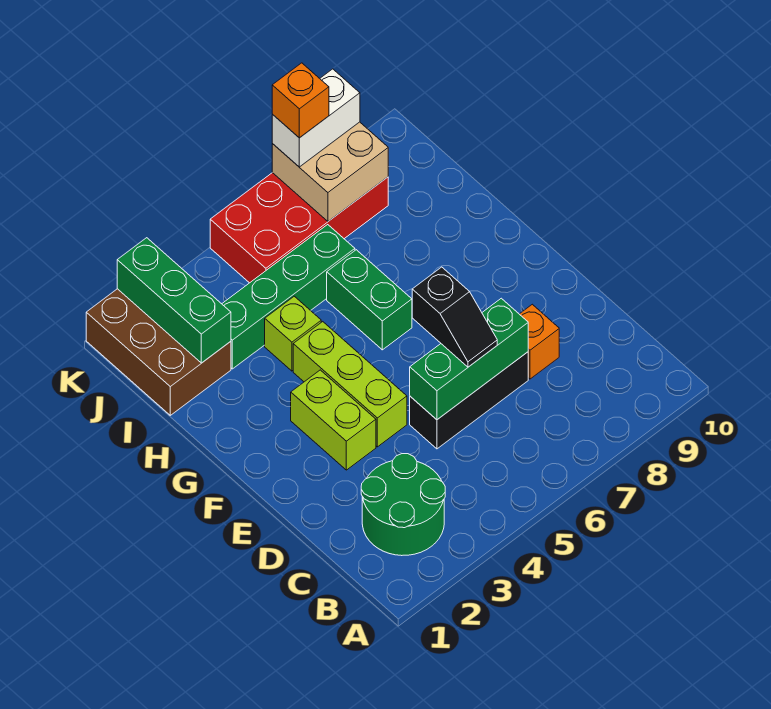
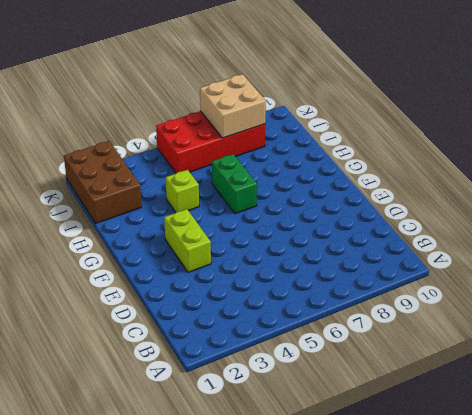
none -> green 2x2 round brick [361,454,445,556]
none -> black 1x3 brick [410,352,528,449]
none -> orange 1x1 brick [520,304,559,379]

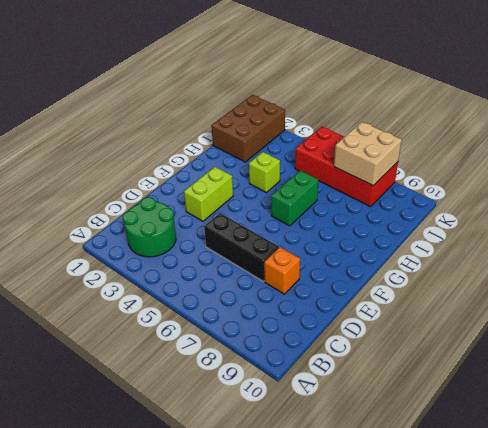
none -> lime 1x3 brick [293,322,407,447]
none -> green 1x4 brick [222,225,355,369]
none -> green 1x3 brick [410,298,528,420]

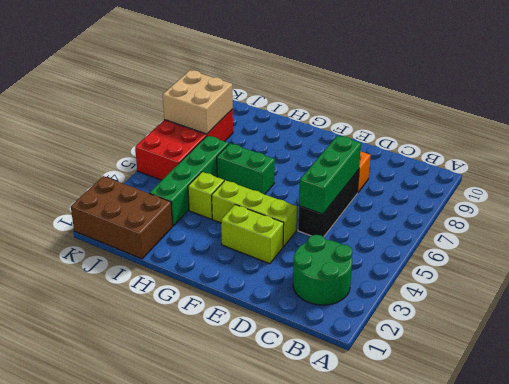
none -> green 1x3 brick [117,238,231,363]
none -> black 1x2 slope [412,267,497,367]
none -> white 1x2 brick [272,69,360,167]

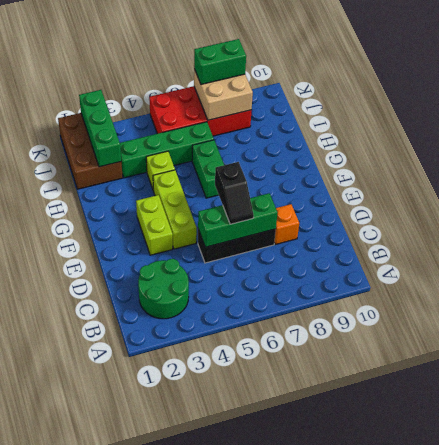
green 1x2 brick [194,39,246,84] -> white 1x2 brick [272,69,360,167]
none -> orange 1x1 brick [272,63,329,138]

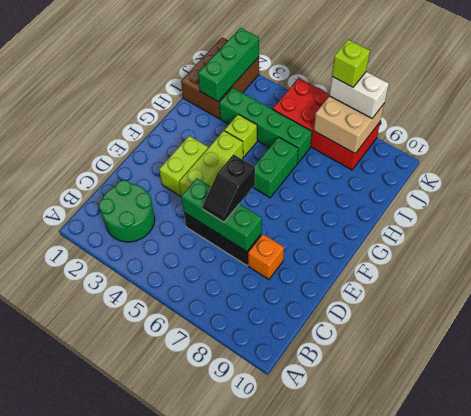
lime 1x1 brick [332,40,370,87] -> orange 1x1 brick [272,63,329,138]

